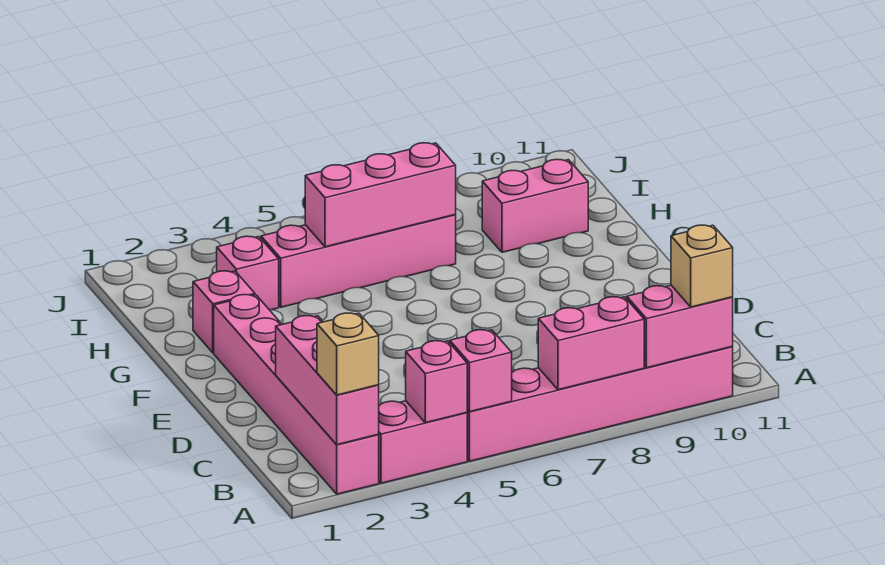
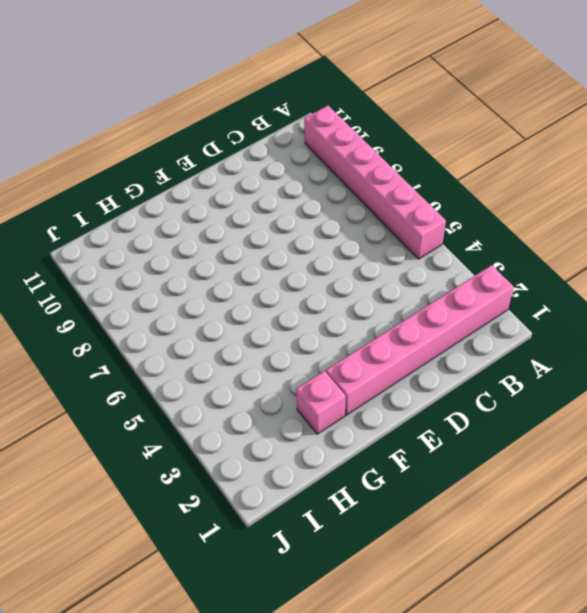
none -> pink 1x2 brick [379,401,467,483]
none -> pink 1x1 brick [217,236,279,310]
none -> pink 1x4 brick [261,215,456,307]

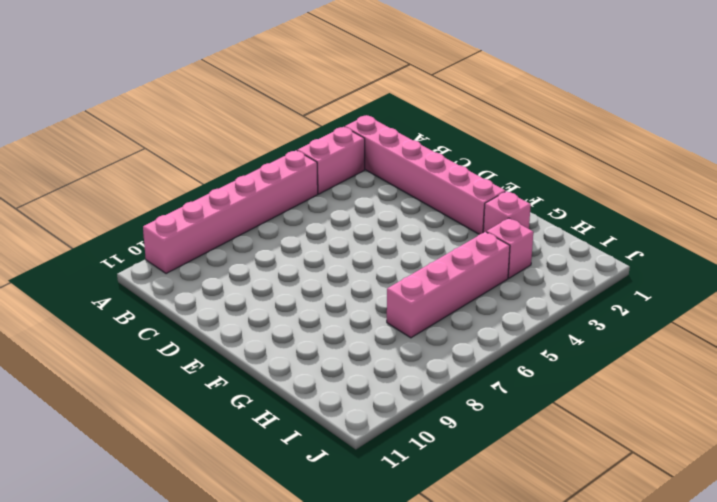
none -> pink 1x2 brick [482,159,588,252]
none -> pink 1x3 brick [276,316,379,445]
none -> pink 1x1 brick [406,341,467,423]

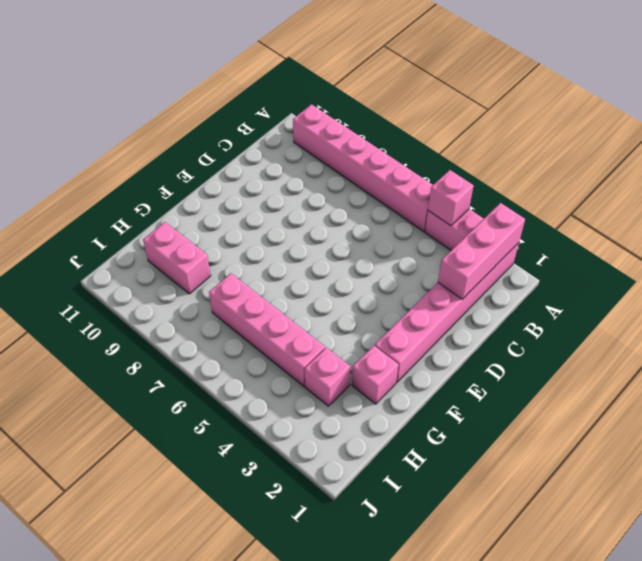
none -> pink 1x1 brick [450,330,512,412]
none -> pink 1x2 brick [538,297,644,390]
none -> pink 1x2 brick [627,285,733,368]

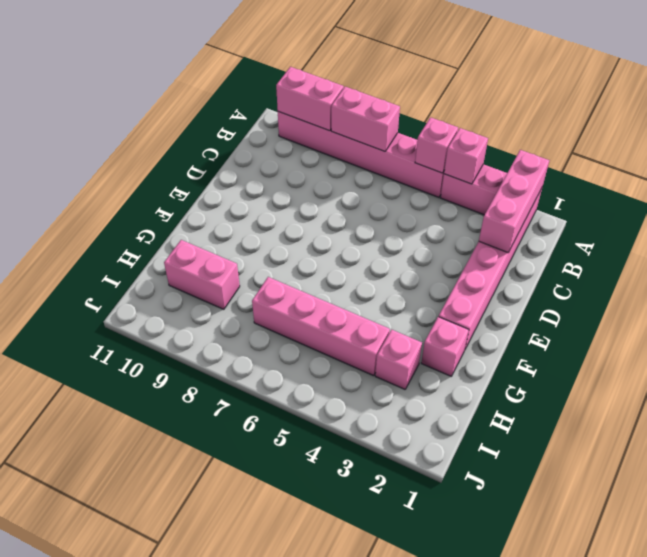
none -> pink 1x3 brick [305,143,456,247]
none -> tan 1x1 brick [317,313,379,395]
none -> tan 1x1 brick [671,225,733,307]

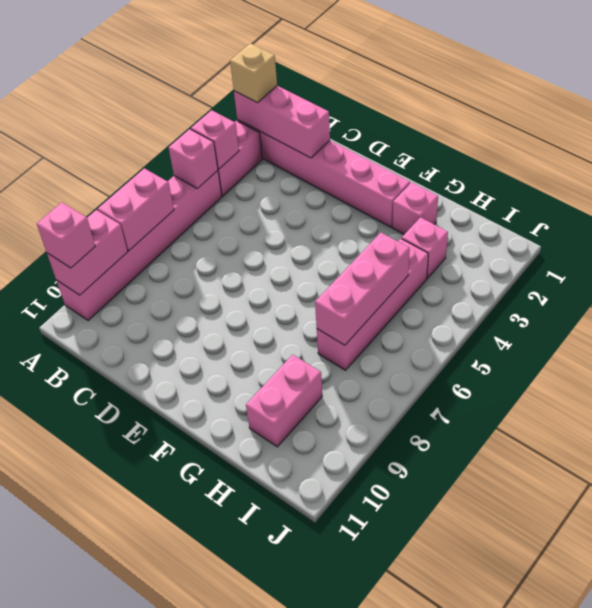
pink 1x1 brick [37,202,95,268] -> tan 1x1 brick [671,225,733,307]

